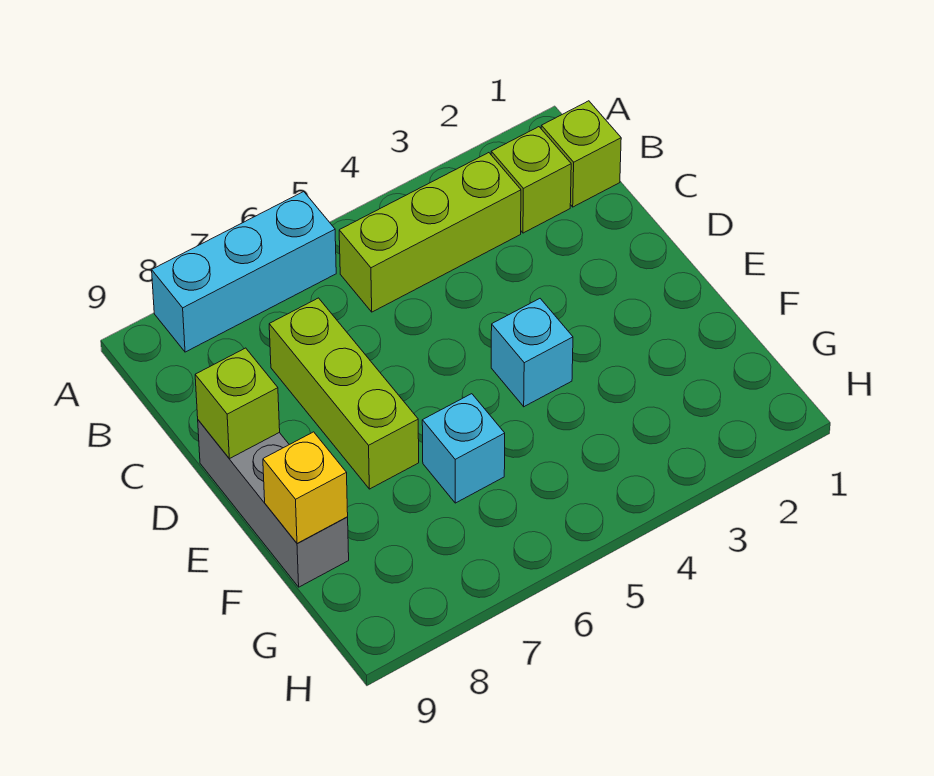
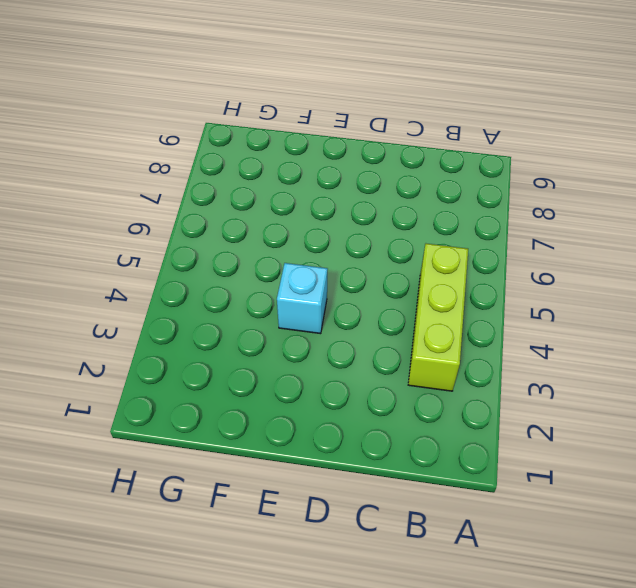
none -> cyan 1x3 brick [152,192,336,352]
none -> lime 1x1 brick [541,101,621,207]

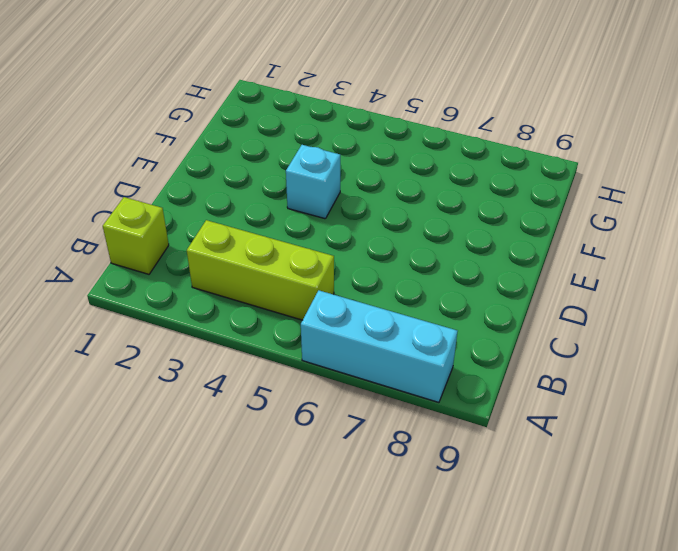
none -> lime 1x1 brick [491,127,571,233]
none -> lime 1x3 brick [269,298,419,489]

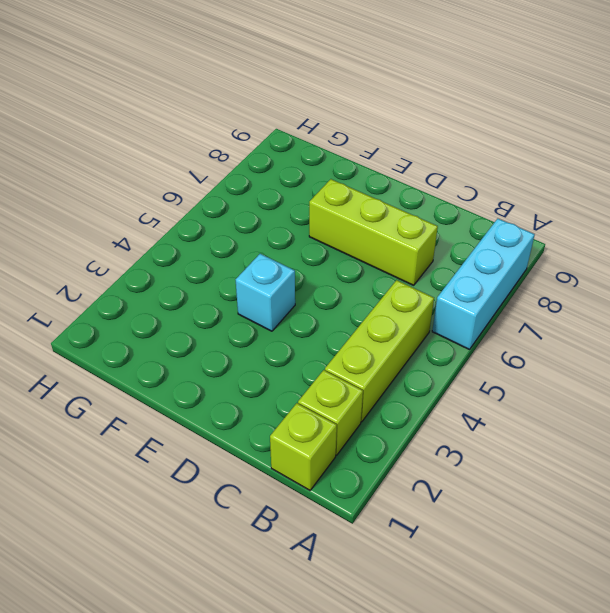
none -> grey 1x3 brick [198,420,349,587]
none -> cyan 1x1 brick [422,394,505,503]

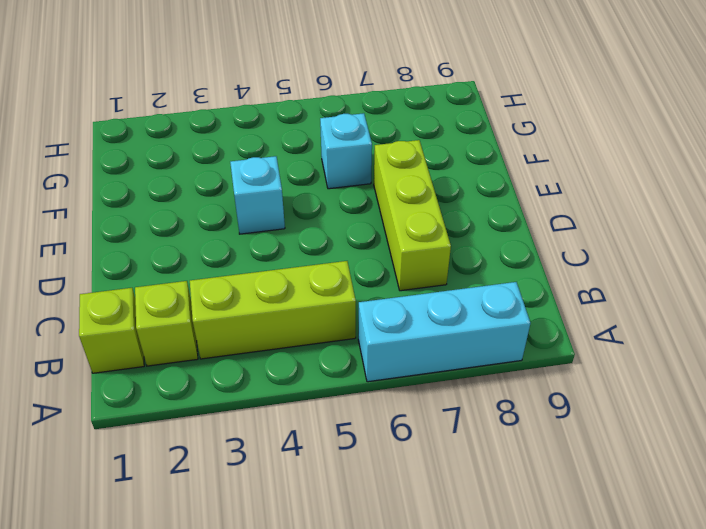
none -> grey 1x3 brick [198,420,349,587]
none -> lime 1x1 brick [195,348,280,459]

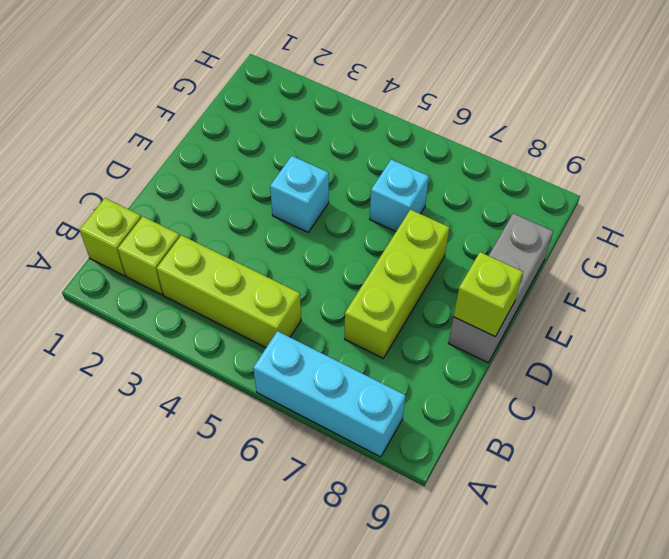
none -> yellow 1x1 brick [263,432,348,543]

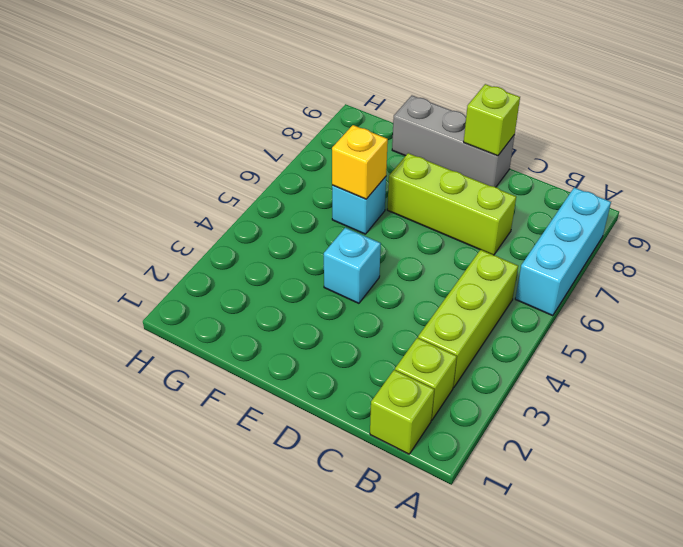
yellow 1x1 brick [332,125,388,199] -> yellow 1x1 brick moved to [263,432,348,543]

